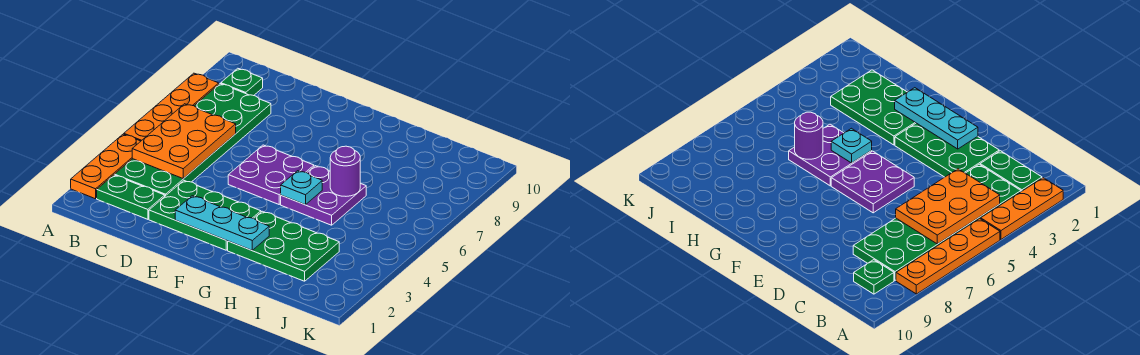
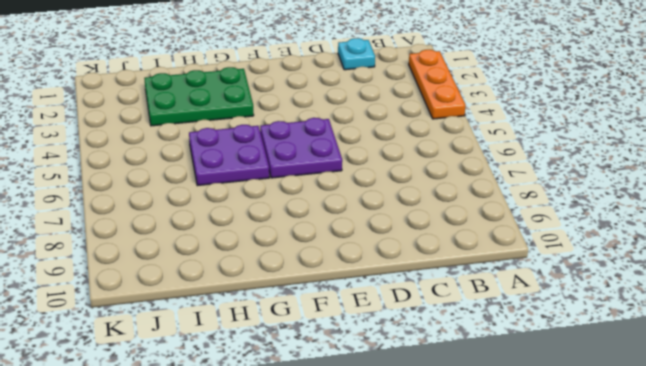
cyan 1x1 plate [338,38,375,70] -> cyan 1x1 plate moved to [281,171,322,205]
none -> orange 1x4 plate [124,73,219,141]
none -> green 1x2 plate [97,175,165,219]
none -> green 2x6 plate [115,84,271,196]

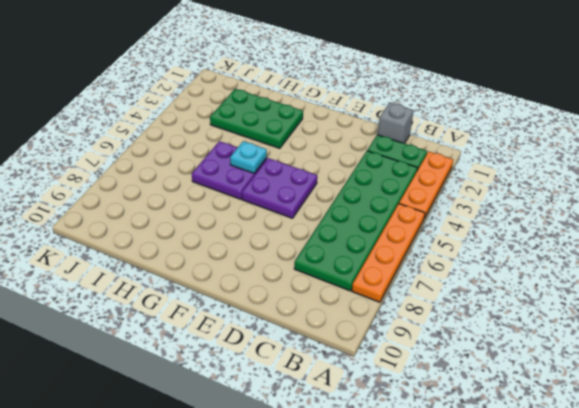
grey 1x1 brick [378,103,414,143] -> none
none -> green 1x1 plate [221,68,263,96]
none -> green 2x3 plate [149,180,261,250]
none -> orange 2x3 plate [132,104,236,179]

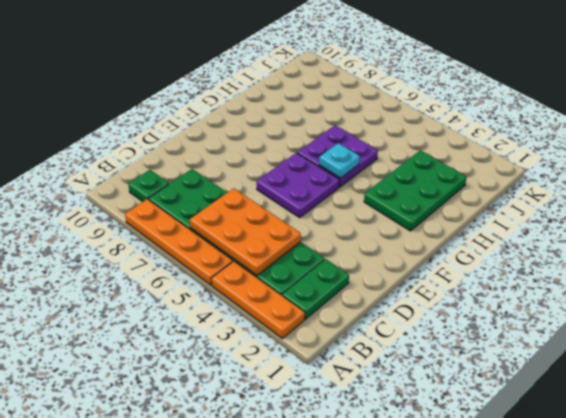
none -> green 2x3 plate [149,180,261,250]
none -> cyan 1x3 plate [175,196,269,250]
none -> purple 1x1 round brick [330,146,360,196]

